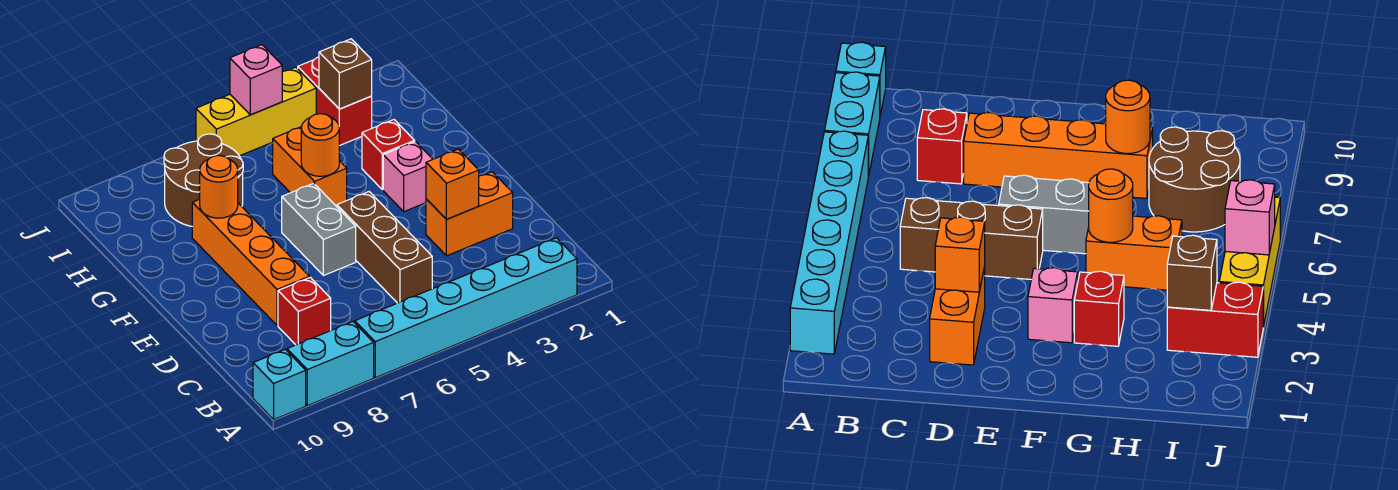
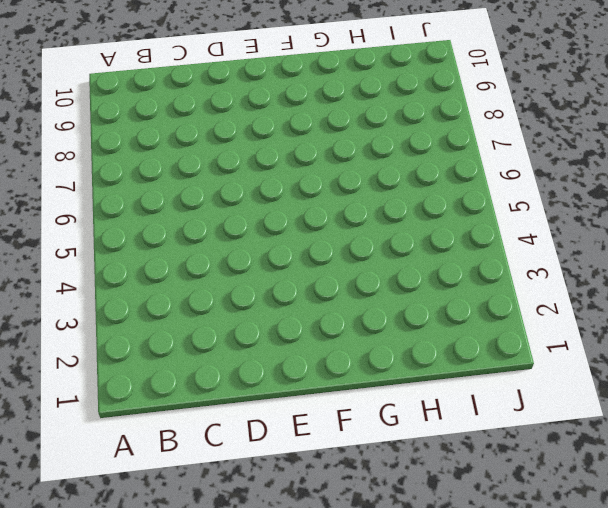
none -> cyan 1x6 brick [355,238,577,378]
none -> cyan 1x2 brick [287,322,374,406]
none -> cyan 1x1 brick [253,349,306,419]

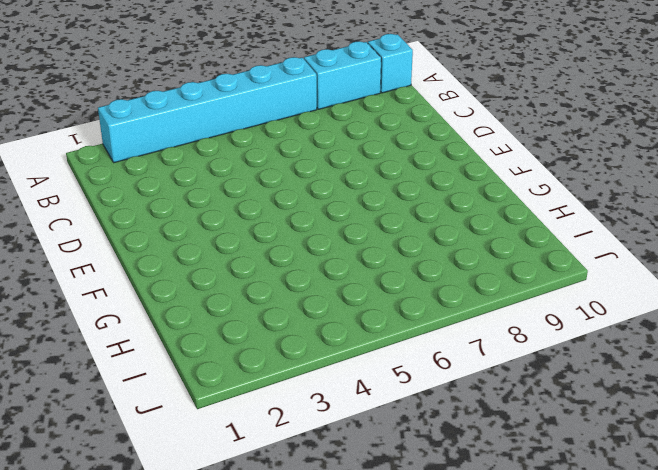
none -> brown 1x3 brick [337,192,432,303]
none -> red 1x1 brick [278,277,331,345]
none -> orange 1x2 brick [426,172,513,256]

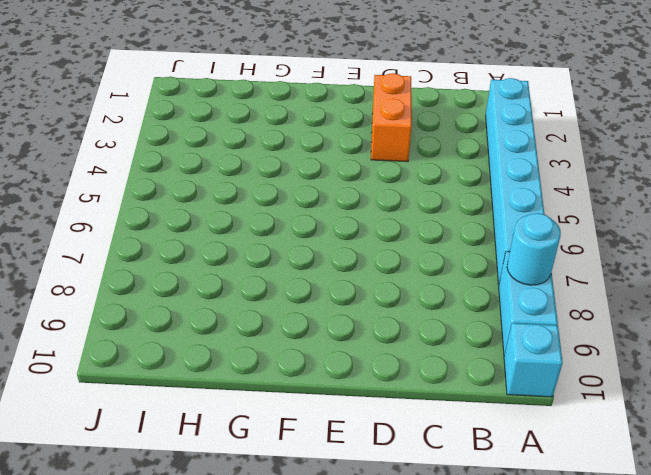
cyan 1x1 round brick [507,213,561,285] -> none
none -> brown 1x3 brick [337,192,432,303]
none -> red 1x1 brick [278,277,331,345]
none -> orange 1x4 brick [192,199,309,325]

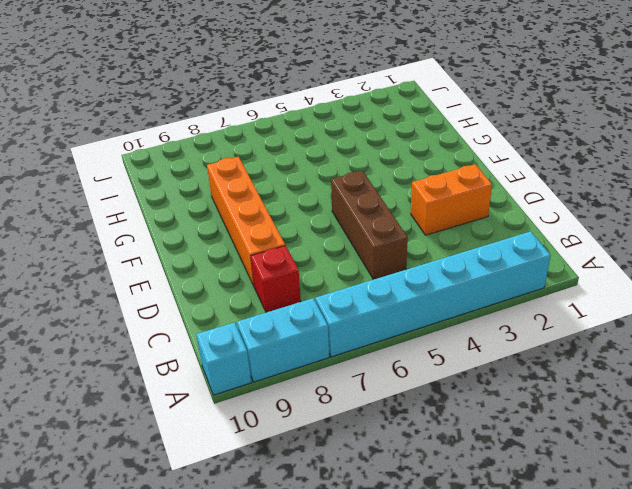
none -> grey 1x2 brick [282,183,356,276]
none -> pink 1x1 brick [383,142,433,212]
none -> red 1x1 brick [362,120,415,190]

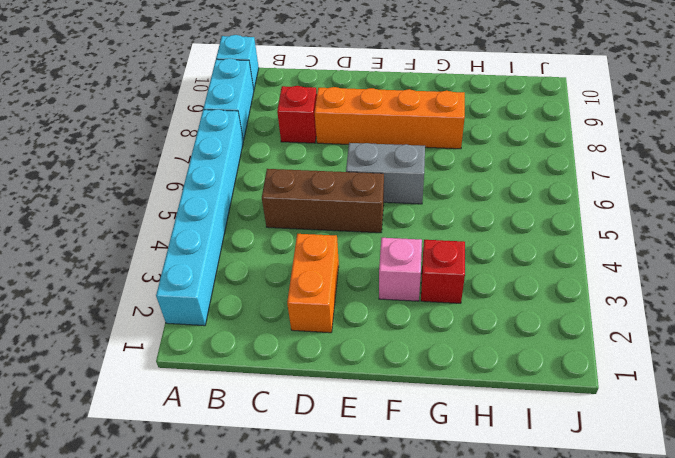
none -> orange 1x2 brick [273,127,347,207]
none -> brown 2x2 round brick [164,134,243,226]
none -> red 1x2 brick [298,57,372,146]

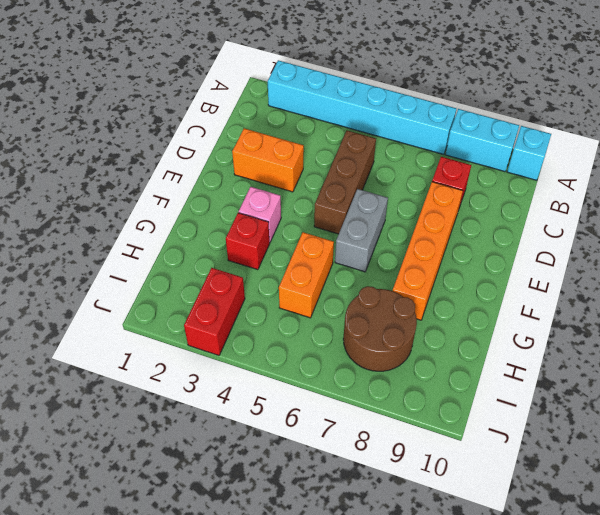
none -> yellow 1x3 brick [196,67,316,156]
none -> orange 1x1 brick [426,149,479,219]
none -> orange 1x1 round brick [301,114,339,176]

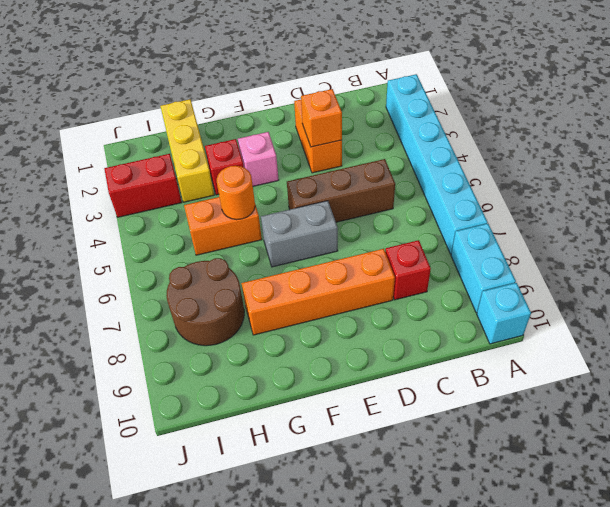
yellow 1x3 brick [160,99,214,202] -> yellow 1x3 brick moved to [196,67,316,156]
none -> orange 1x1 round brick [200,155,238,218]
none -> brown 1x1 brick [319,39,372,109]
none -> pink 1x1 brick [230,45,282,115]

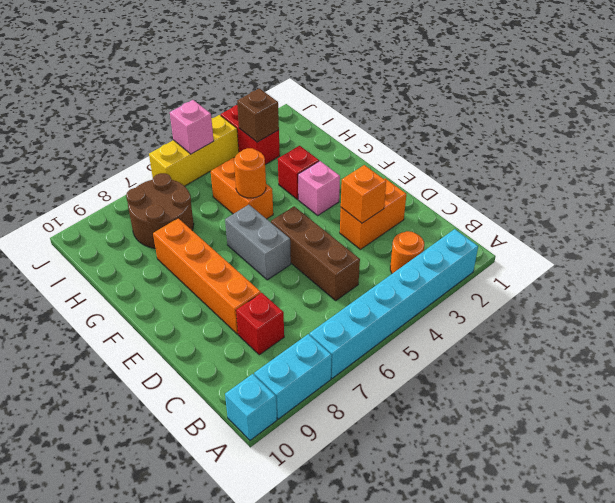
orange 1x1 round brick [390,231,424,274] -> orange 1x1 round brick moved to [200,155,238,218]

